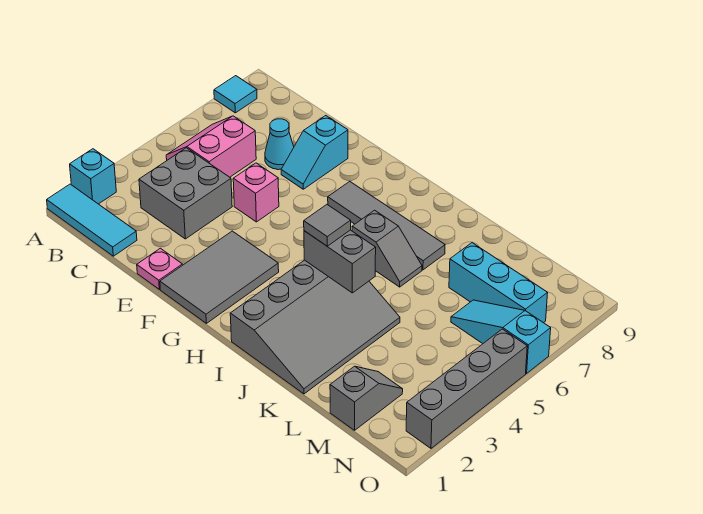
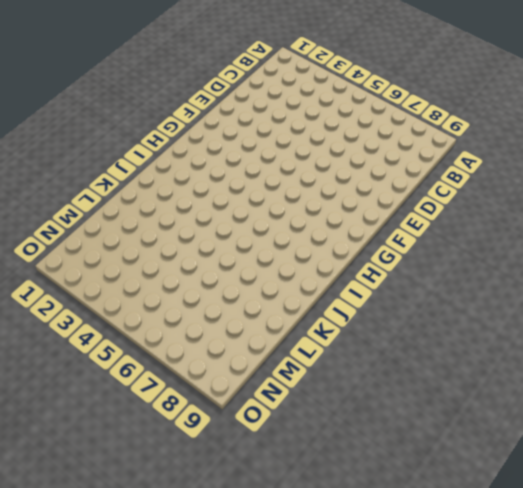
none -> cyan 1x3 tile [47,184,137,256]
none -> cyan 1x1 brick [70,149,116,204]
none -> cyan 1x1 tile [214,76,257,113]

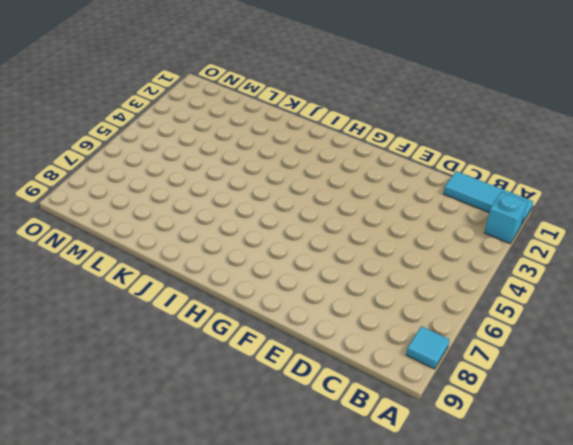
none -> pink 2x2 slope [166,116,256,177]
none -> grey 2x2 brick [139,148,232,239]
none -> cyan 1x1 cone [265,119,294,170]

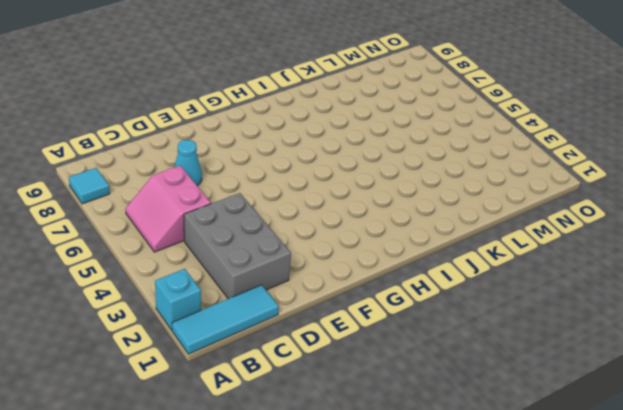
grey 2x3 brick [184,193,291,299] -> grey 2x2 brick [139,148,232,239]
none -> pink 1x1 plate [137,248,182,289]
none -> pink 1x1 brick [233,163,279,222]
none -> cyan 1x2 slope [281,116,348,189]

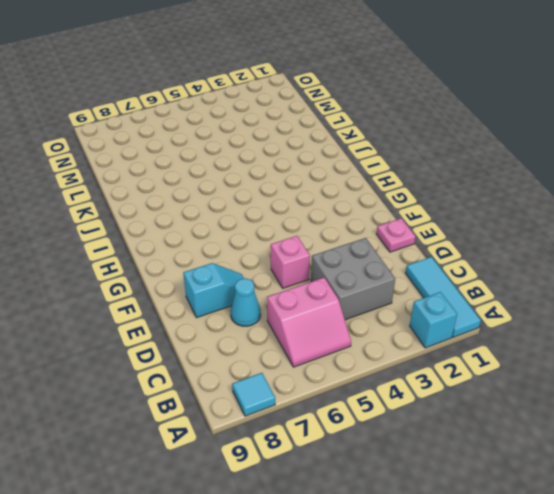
none -> grey 2x3 tile [160,231,279,323]
none -> grey 1x4 tile [328,182,445,270]
none -> grey 3x4 slope [230,260,400,394]

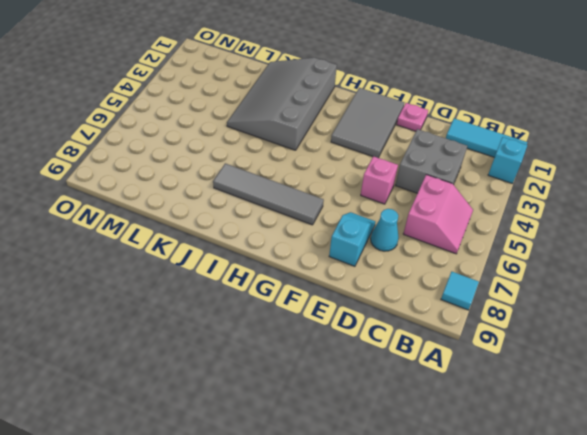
none -> grey 1x2 slope [352,210,422,287]
none -> cyan 1x3 brick [449,243,548,323]
none -> grey 1x2 slope [330,366,403,430]

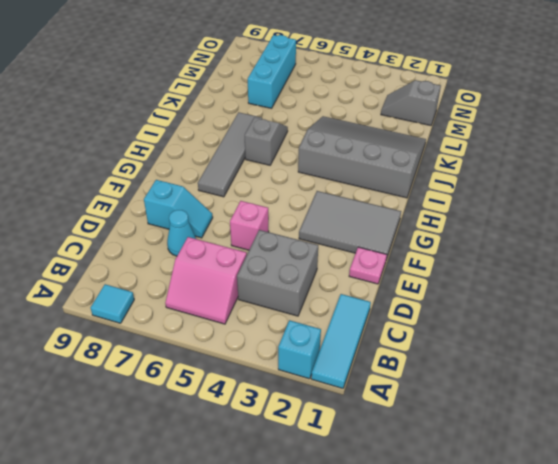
none -> cyan 1x3 slope [451,300,551,373]
none -> grey 1x4 brick [406,329,527,448]
none -> grey 1x2 brick [304,230,376,293]

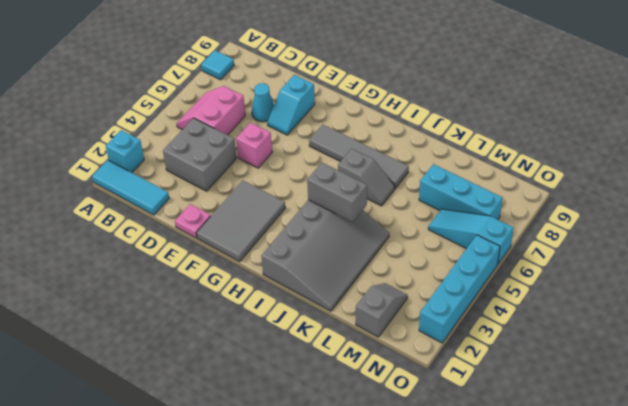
cyan 1x4 brick [419,235,500,343] -> grey 1x4 brick [406,329,527,448]
none -> grey 1x1 tile [304,205,351,246]

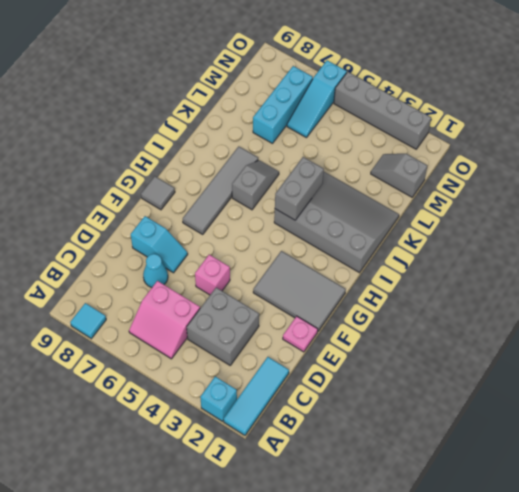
grey 1x1 tile [141,177,175,210] -> grey 1x1 tile moved to [304,205,351,246]

